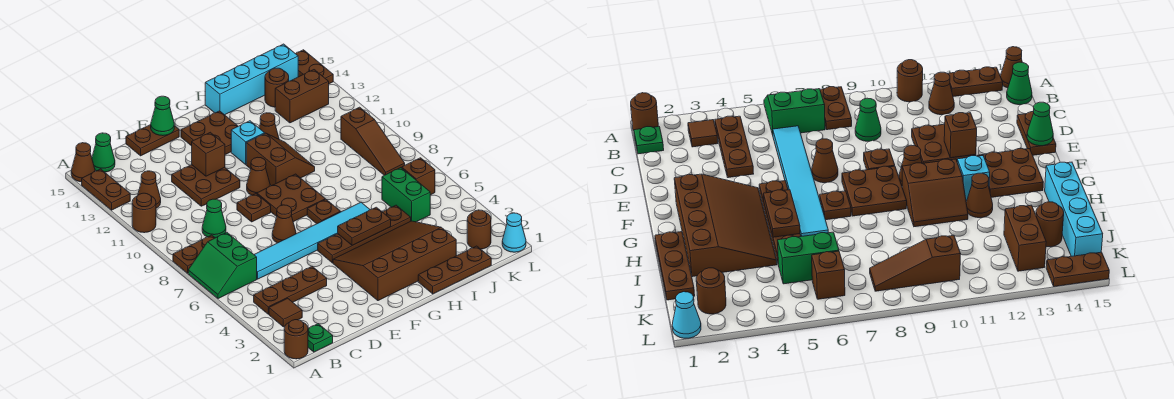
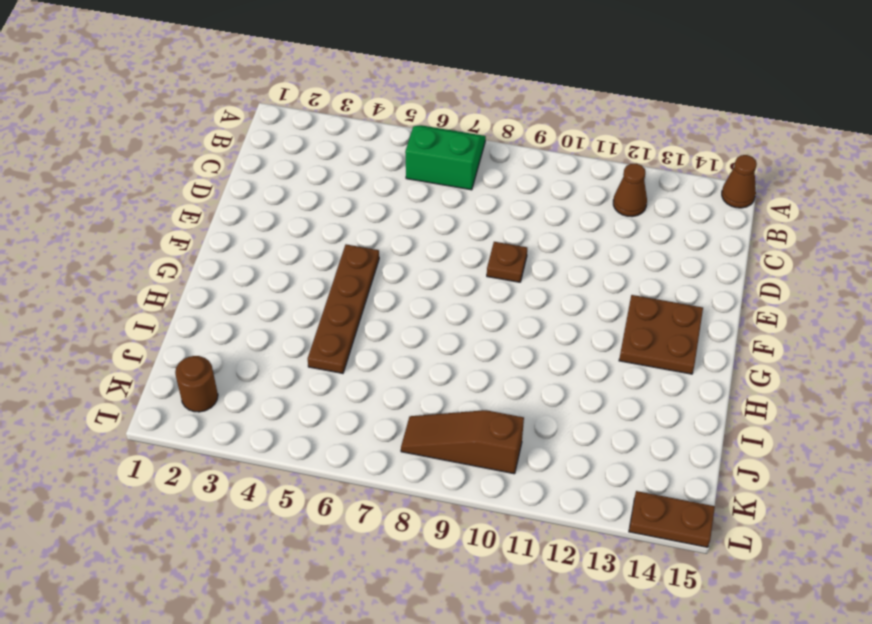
none -> brown 1x1 round brick [284,320,308,359]
none -> brown 1x2 plate [173,235,215,273]
none -> brown 1x1 round brick [132,193,156,233]
none -> brown 1x2 plate [82,169,130,210]

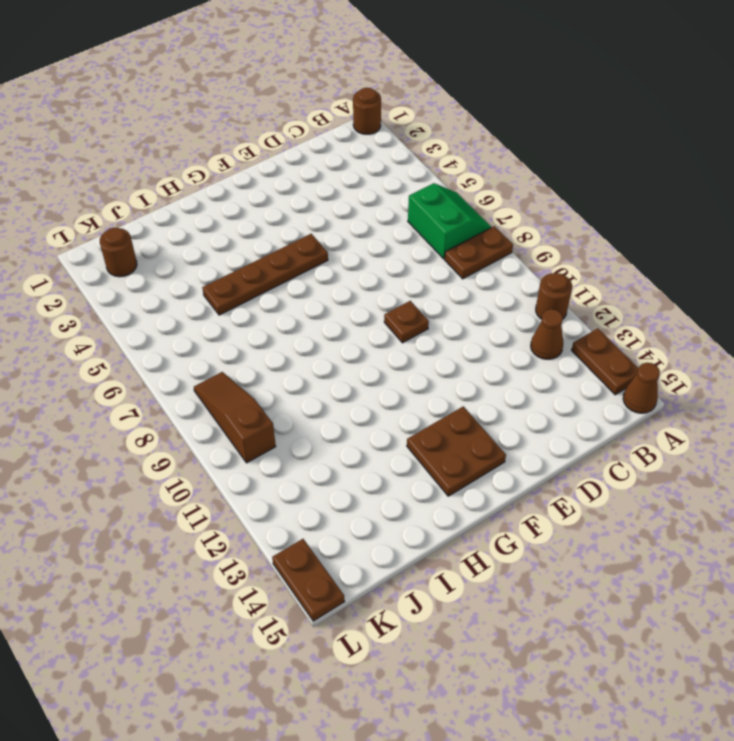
none -> green 1x1 plate [308,324,333,352]
none -> brown 1x1 tile [269,298,302,327]
none -> brown 1x3 plate [254,266,327,314]
none -> green 1x1 cone [92,133,115,172]

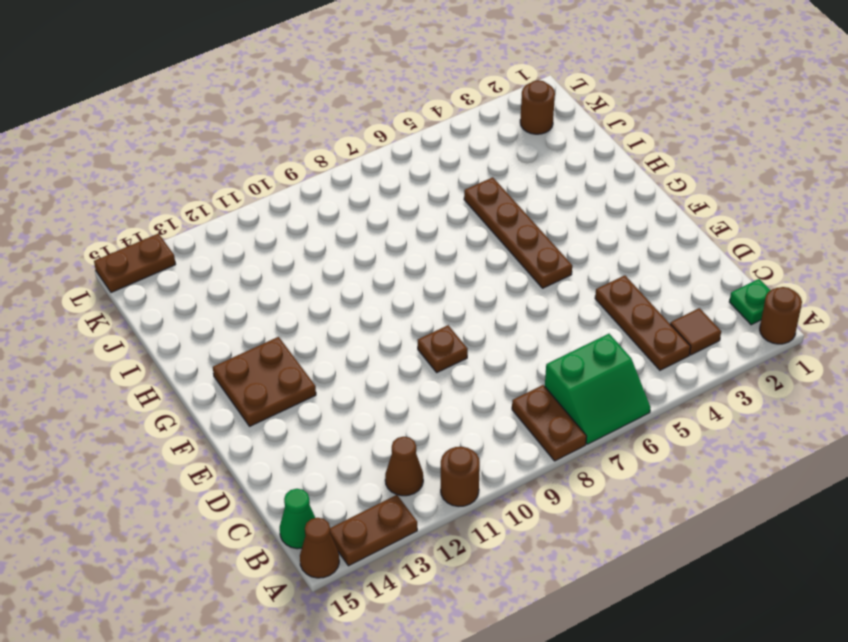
none -> cyan 1x6 tile [254,202,370,279]
none -> green 1x1 cone [202,199,226,238]
none -> brown 2x2 plate [172,165,240,206]
none -> brown 1x2 plate [126,125,179,156]

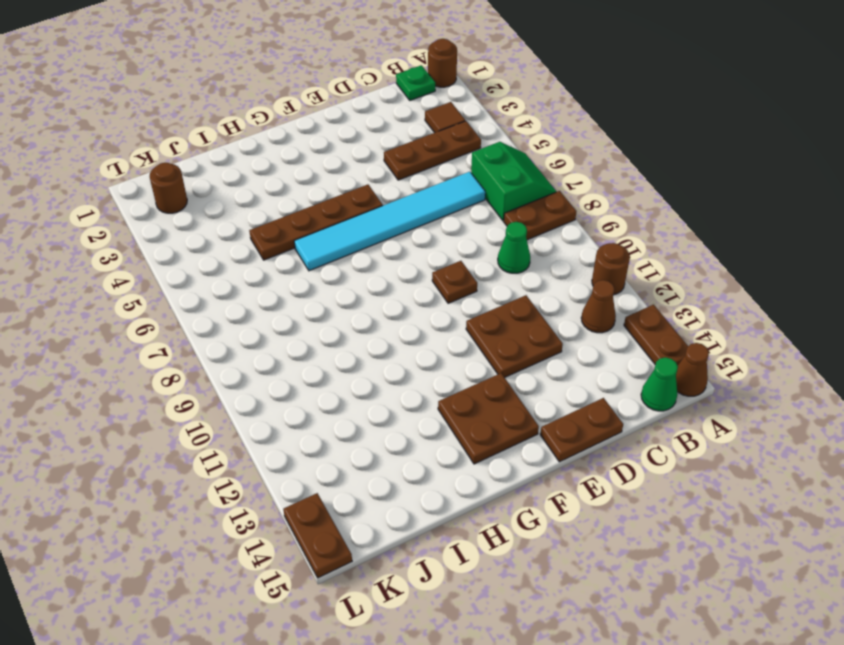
none -> brown 1x1 cone [272,205,296,243]
none -> brown 3x4 slope [333,221,456,301]
none -> brown 2x2 plate [257,174,325,222]
none -> brown 1x1 cone [247,157,270,195]

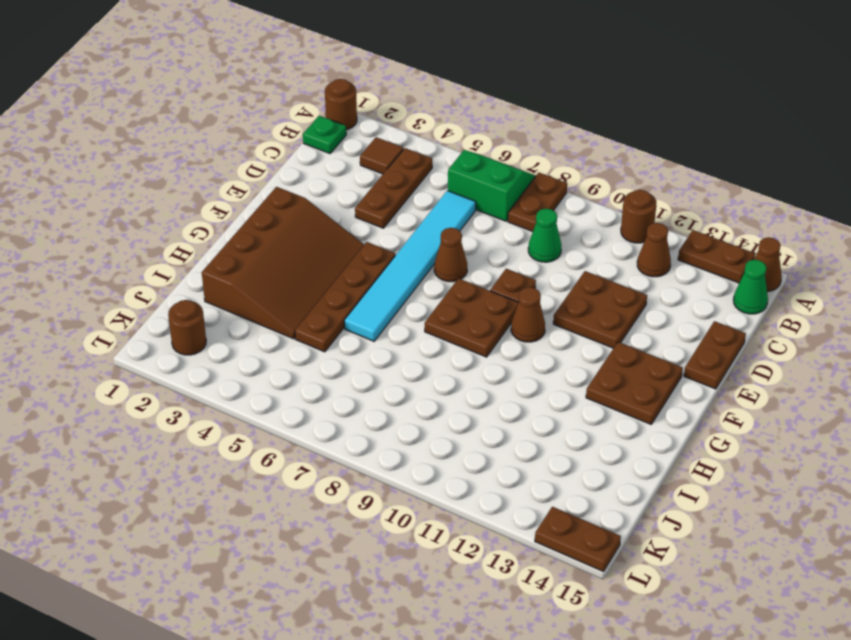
none -> brown 1x1 plate [307,199,341,224]
none -> brown 2x2 slope [246,133,315,186]
none -> cyan 1x1 brick [231,121,265,164]
none -> brown 1x3 plate [418,246,491,294]

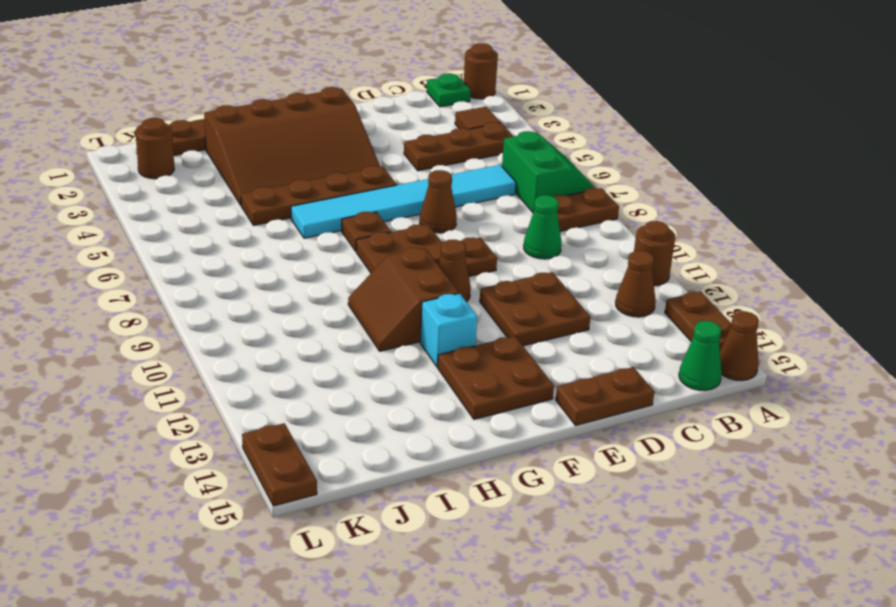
none -> brown 1x1 cone [259,113,279,139]
none -> cyan 1x4 brick [205,44,298,115]
none -> green 1x2 brick [382,168,430,222]
none -> brown 1x2 brick [275,70,329,123]

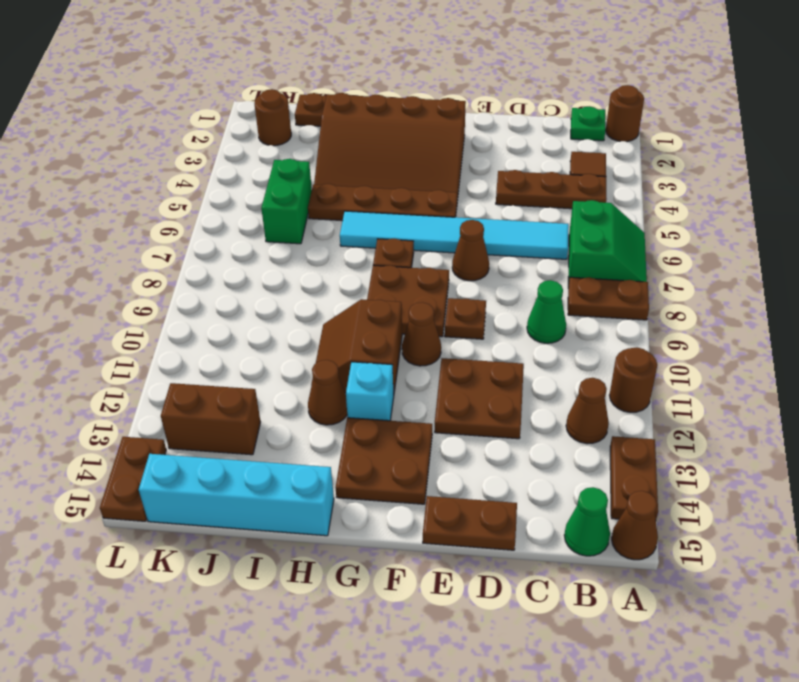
none -> brown 1x1 round brick [265,68,289,107]
none -> brown 1x1 brick [402,158,435,195]
none -> brown 1x3 slope [341,107,405,175]
none -> cyan 1x1 cone [502,213,526,252]

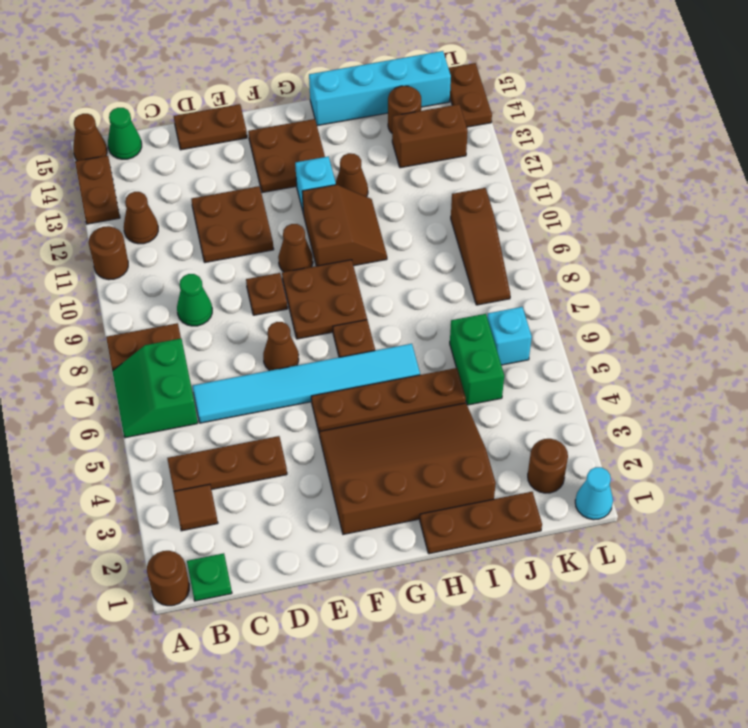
cyan 1x1 brick [487,307,532,365] -> brown 1x1 brick [402,158,435,195]
none -> brown 1x1 brick [192,132,225,176]
none -> green 1x1 cone [151,96,174,136]
none -> brown 1x2 plate [338,207,391,245]

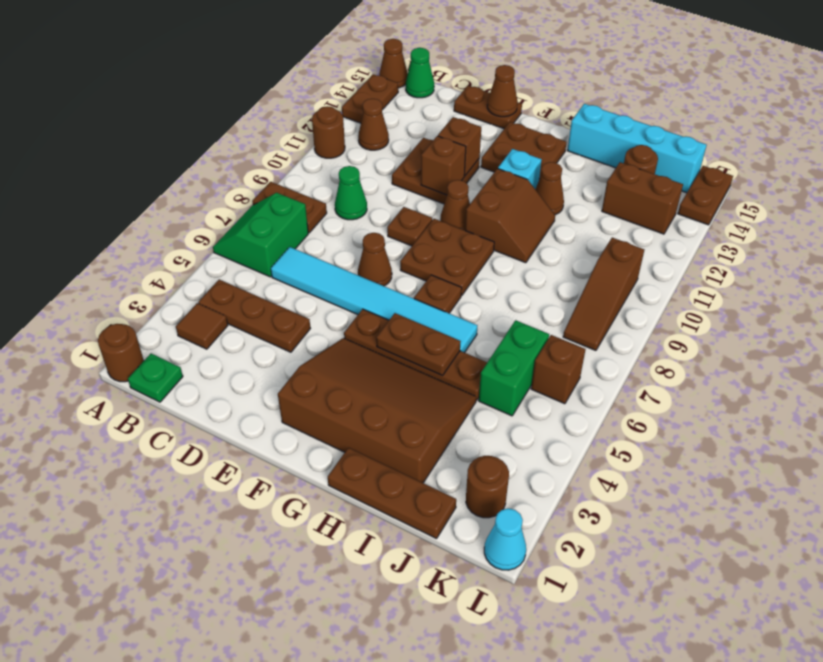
brown 1x1 brick [421,136,466,195] -> none
brown 1x1 cone [487,65,517,117] -> green 1x1 cone [151,96,174,136]

